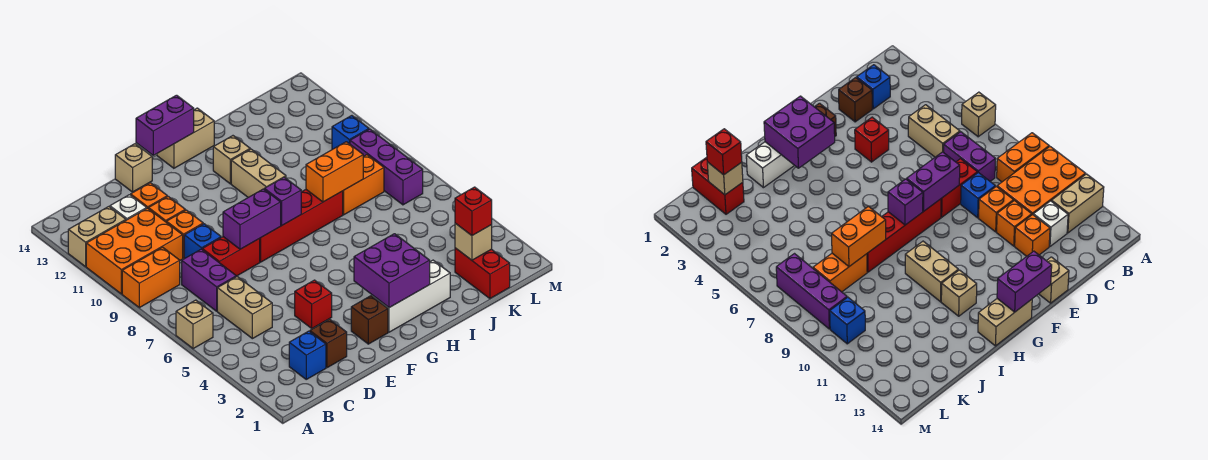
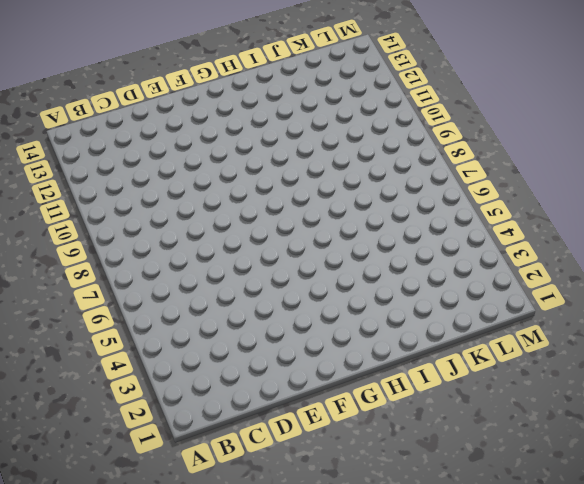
none -> tan 1x1 brick [176,300,213,349]
none -> orange 1x2 brick [122,247,180,308]
none -> orange 2x3 brick [86,208,183,294]
none -> tan 1x2 brick [68,207,126,267]

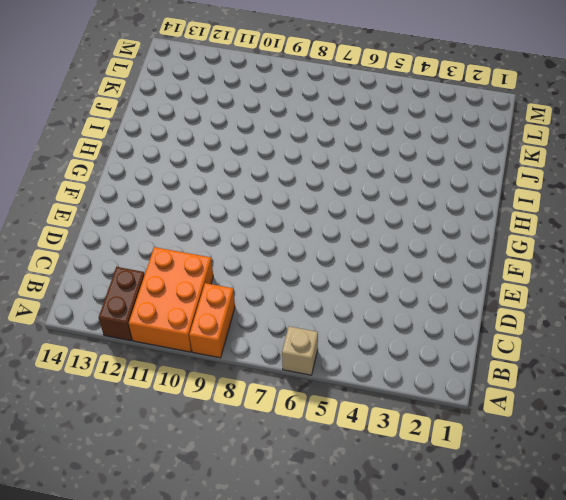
brown 1x2 brick [99,267,145,341] -> tan 1x2 brick [68,207,126,267]
none -> blue 1x1 brick [289,331,326,379]
none -> tan 1x2 brick [217,277,272,339]
none -> purple 1x2 brick [182,249,236,311]
none -> white 1x1 brick [110,195,147,220]

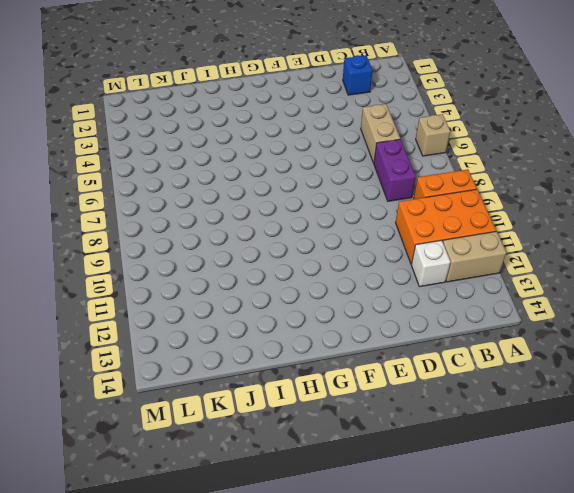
none -> brown 1x1 brick [310,319,347,368]
none -> red 1x2 brick [202,237,260,276]
none -> blue 1x1 brick [184,224,221,259]
none -> orange 1x1 brick [166,210,203,258]

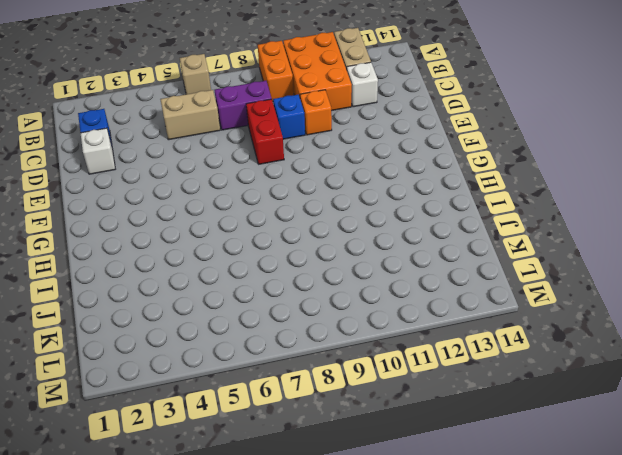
white 1x1 brick [81,128,115,174] -> brown 1x1 brick [310,319,347,368]
none -> orange 1x1 brick [149,196,185,222]
none -> orange 1x1 brick [131,183,167,209]
none -> red 1x1 brick [295,280,332,328]
none -> tan 1x1 brick [115,144,152,192]

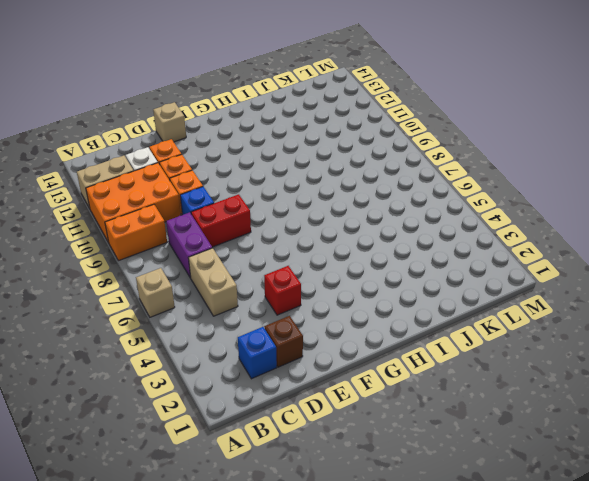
none -> brown 1x1 brick [351,296,388,344]
none -> red 1x4 brick [260,190,343,262]
none -> white 1x3 brick [372,260,450,332]
none -> tan 1x2 brick [157,108,214,168]

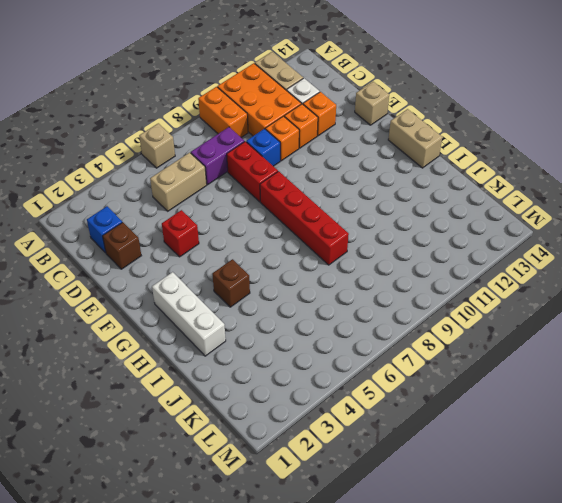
brown 1x1 brick [212,259,250,307] -> brown 1x1 brick moved to [351,296,388,344]
none -> tan 1x2 brick [231,149,286,197]
none -> tan 1x1 brick [213,136,250,184]
none -> orange 1x2 brick [343,155,384,215]
none -> red 1x2 brick [455,248,510,299]

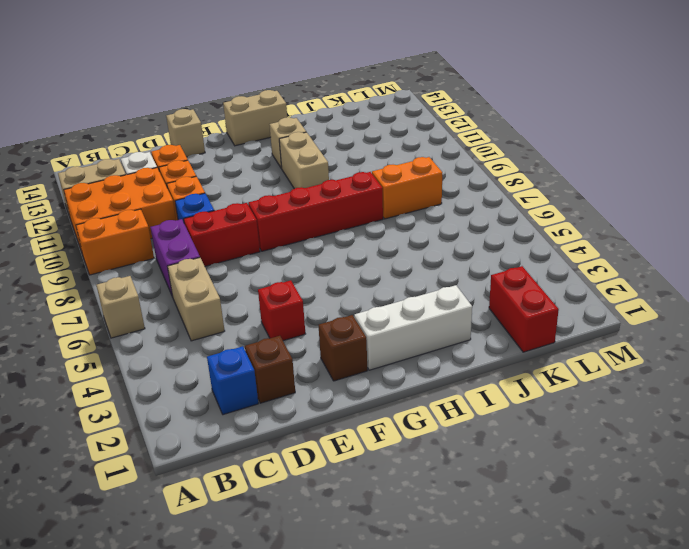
none -> purple 1x3 brick [350,129,423,205]
none -> blue 1x1 brick [332,116,369,149]
none -> purple 1x2 brick [223,189,281,249]
none -> purple 1x2 brick [136,95,194,155]

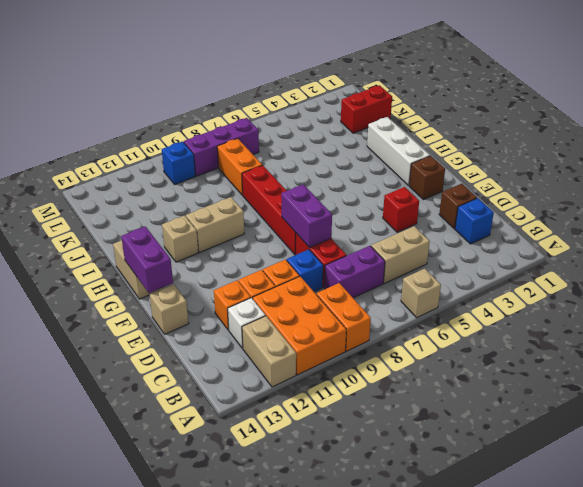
none -> purple 2x2 brick [354,234,430,308]
none -> purple 1x1 brick [264,177,301,226]
none -> orange 1x2 brick [306,142,363,202]
none -> tan 1x1 brick [455,223,492,260]

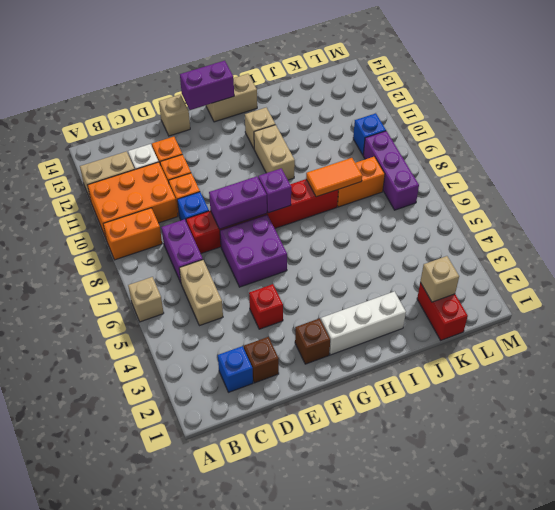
purple 2x2 brick [220,215,287,287] -> purple 2x2 brick moved to [354,234,430,308]
orange 1x2 tile [306,158,362,197] -> orange 1x2 brick [306,142,363,202]
none -> red 1x1 brick [455,187,492,235]

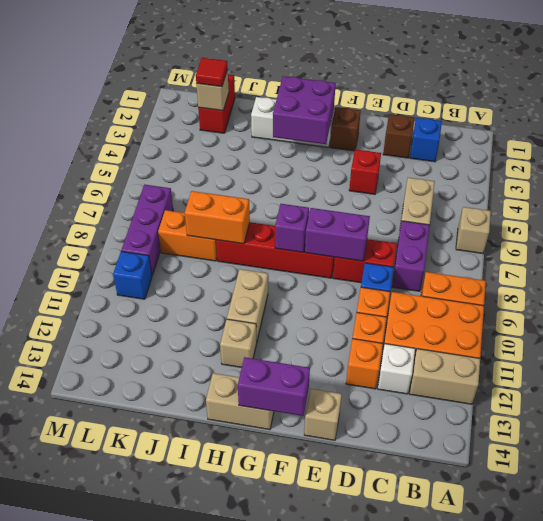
red 1x1 tile [196,58,228,87] -> red 1x1 brick [455,187,492,235]

